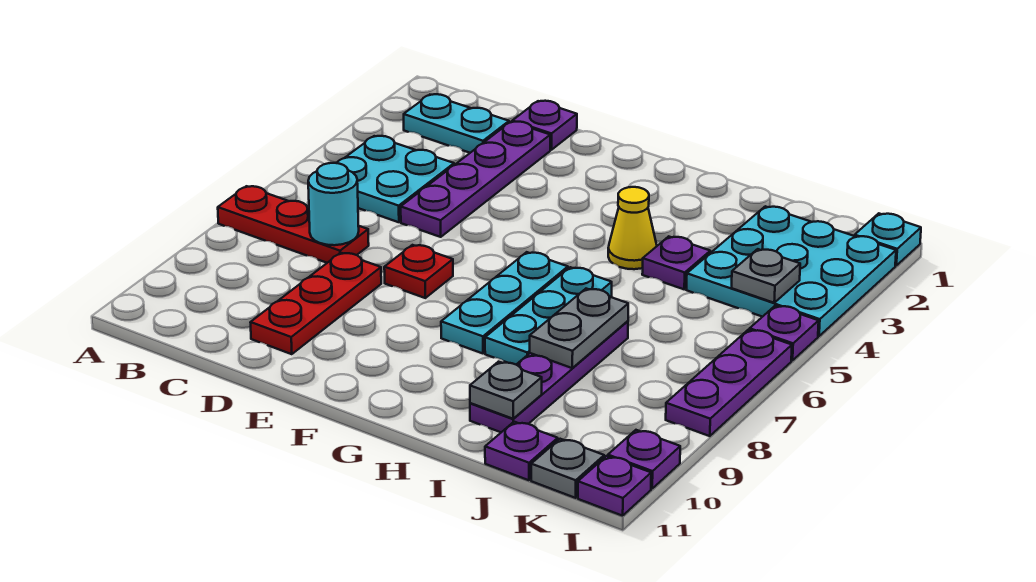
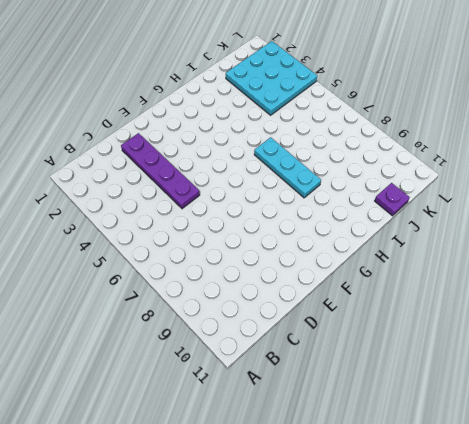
none -> red 1x3 plate [218,186,369,263]
none -> cyan 1x2 plate [404,94,509,153]
none -> cyan 2x2 plate [337,136,454,222]

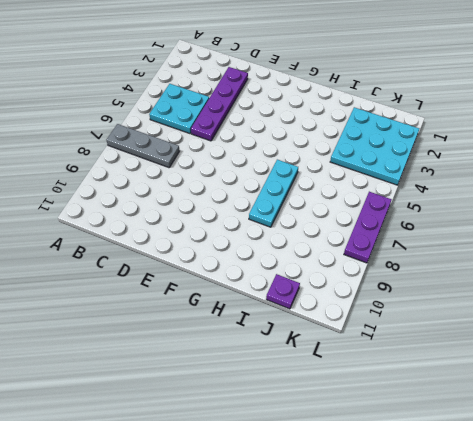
grey 1x3 plate [106,124,179,168] -> red 1x3 plate [218,186,369,263]
none -> cyan 1x2 plate [404,94,509,153]
none -> purple 1x1 plate [512,101,577,150]
none -> red 1x3 plate [250,253,381,354]

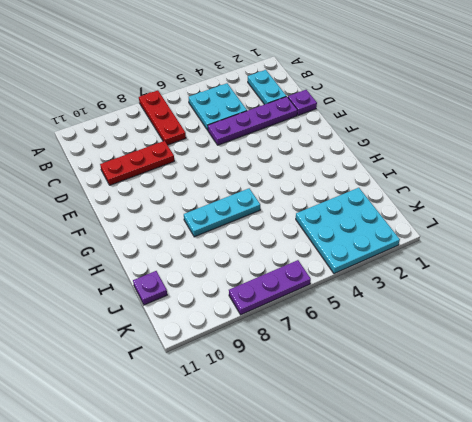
none -> red 1x1 plate [384,245,453,298]
none -> cyan 1x3 plate [441,252,568,353]
none -> yellow 1x1 cone [608,187,657,269]

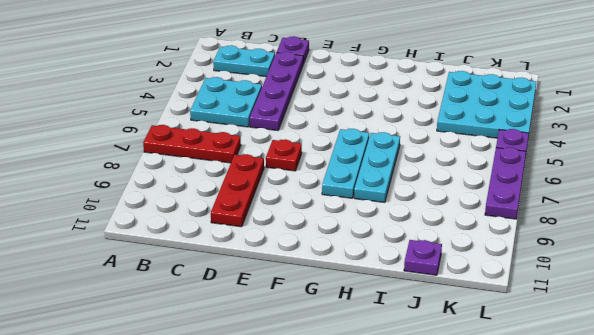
none -> yellow 1x1 cone [608,187,657,269]
none -> purple 1x1 plate [642,236,710,289]
none -> purple 1x4 plate [470,321,628,432]

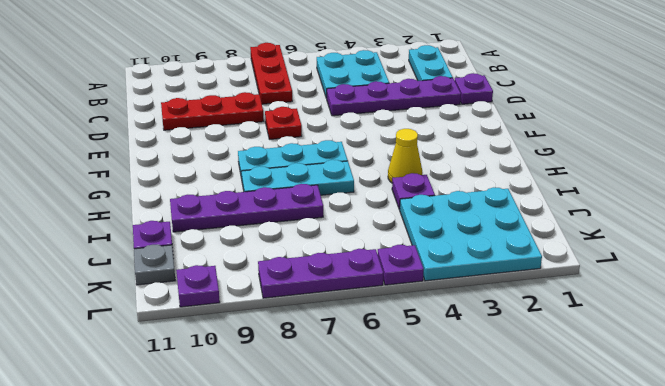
none -> cyan 1x1 plate [855,213,921,265]
none -> purple 1x1 plate [578,456,651,516]
none -> cyan 1x1 round brick [308,163,359,245]

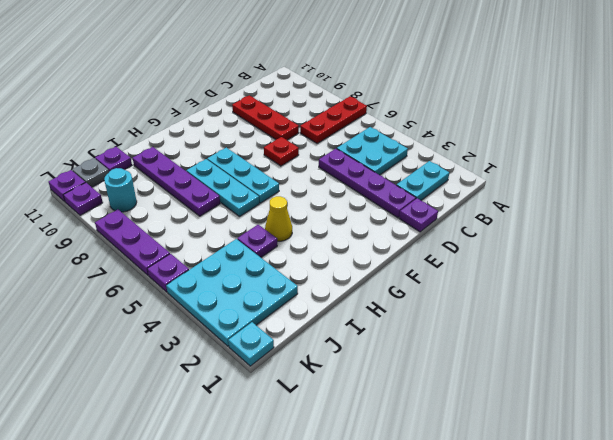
cyan 1x1 round brick [104,168,137,212] -> cyan 1x1 round brick moved to [308,163,359,245]
none -> grey 1x2 plate [530,289,628,368]
none -> grey 1x1 plate [470,362,542,419]
none -> grey 1x1 plate [732,249,800,303]

